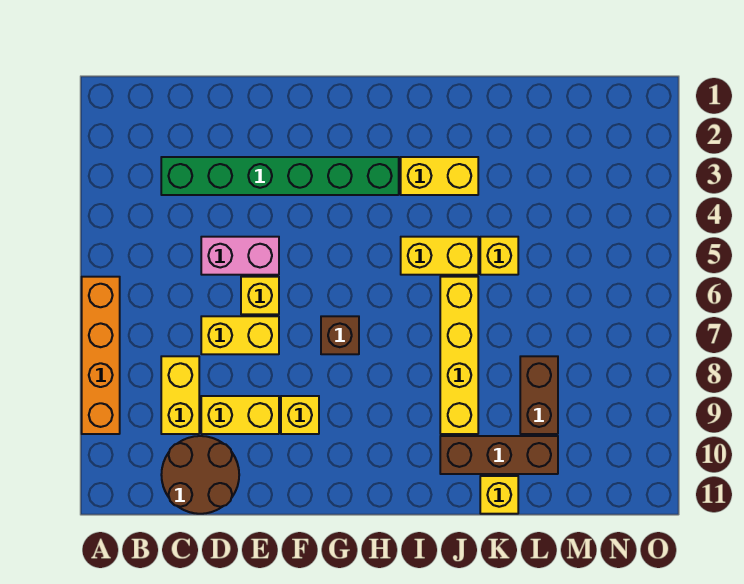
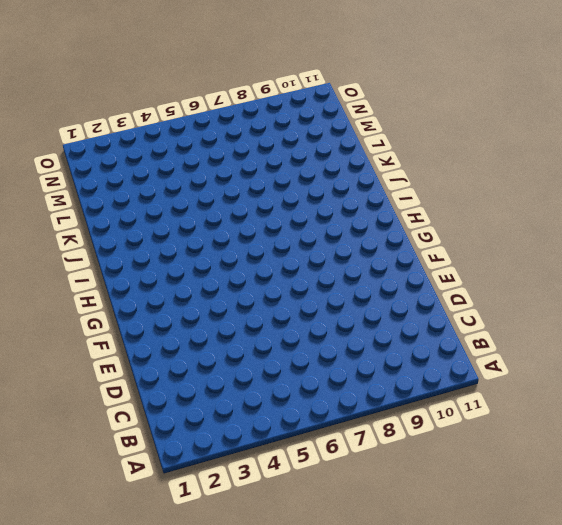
none -> orange 1x4 brick [82,277,120,434]
none -> green 1x6 brick [161,157,399,195]
none -> yellow 1x2 brick [161,356,199,434]

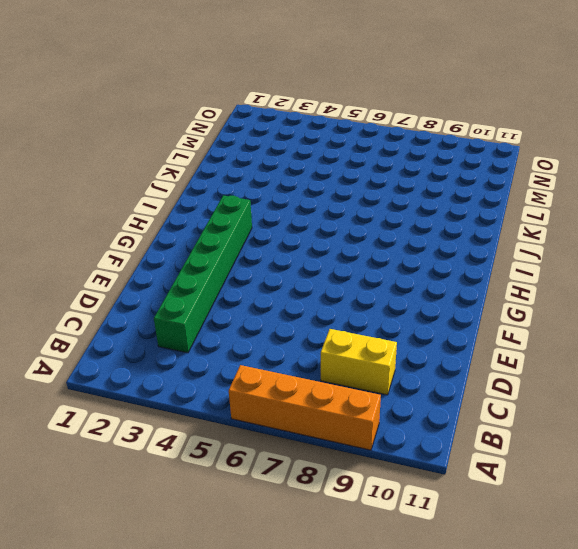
none -> brown 2x2 round brick [161,436,239,514]
none -> pink 1x2 brick [201,237,279,275]
none -> yellow 1x2 brick [201,316,279,354]

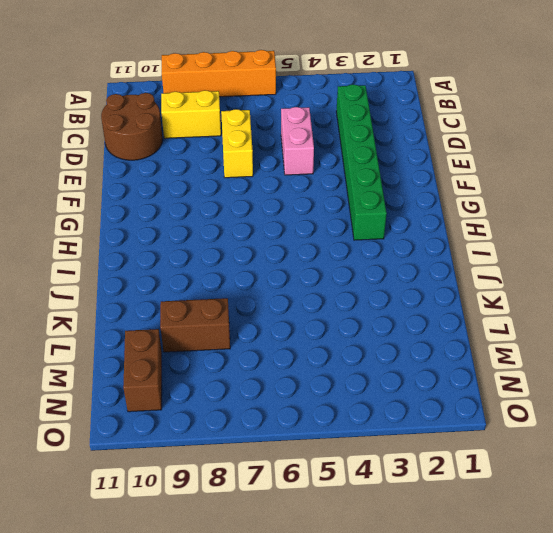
brown 1x2 brick [123,329,162,412] -> none
none -> yellow 1x2 brick [201,396,279,434]
none -> yellow 1x1 brick [241,277,279,314]
none -> yellow 1x1 brick [281,396,319,434]

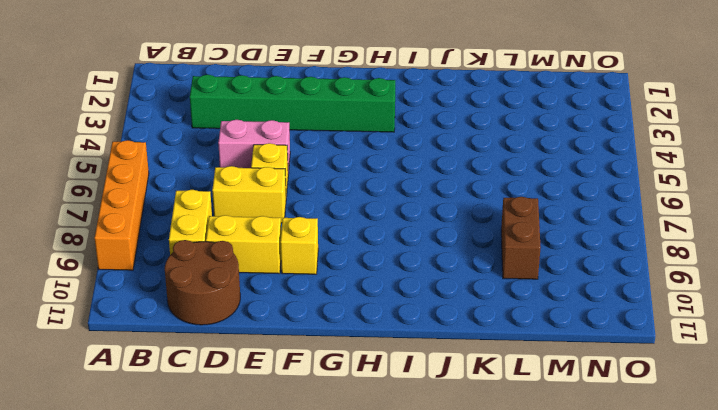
none -> brown 1x1 brick [321,316,359,354]
none -> yellow 1x2 brick [401,157,478,195]
none -> yellow 1x2 brick [401,237,478,275]

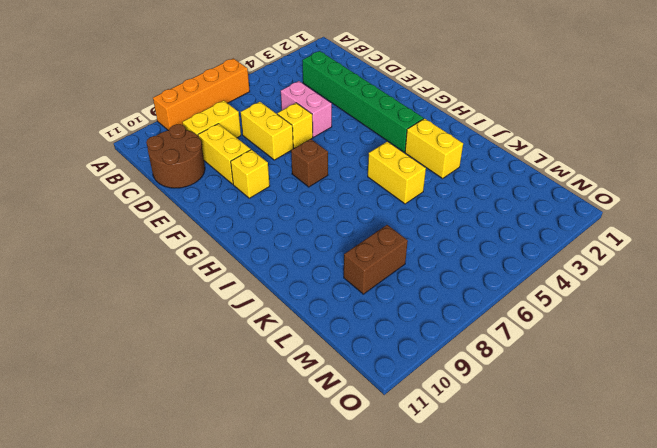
none -> yellow 1x4 brick [440,277,478,434]
none -> brown 1x3 brick [440,436,558,474]
none -> yellow 1x1 brick [480,237,518,275]

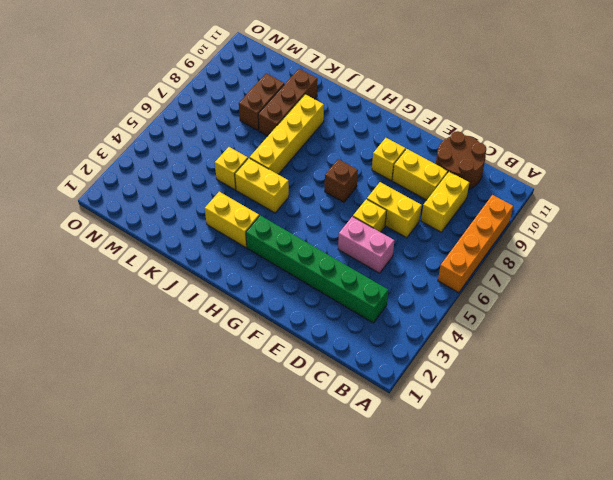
brown 1x3 brick [258,69,318,136] -> brown 1x3 brick turned to [440,436,558,474]
none -> yellow 1x1 brick [480,476,518,514]

